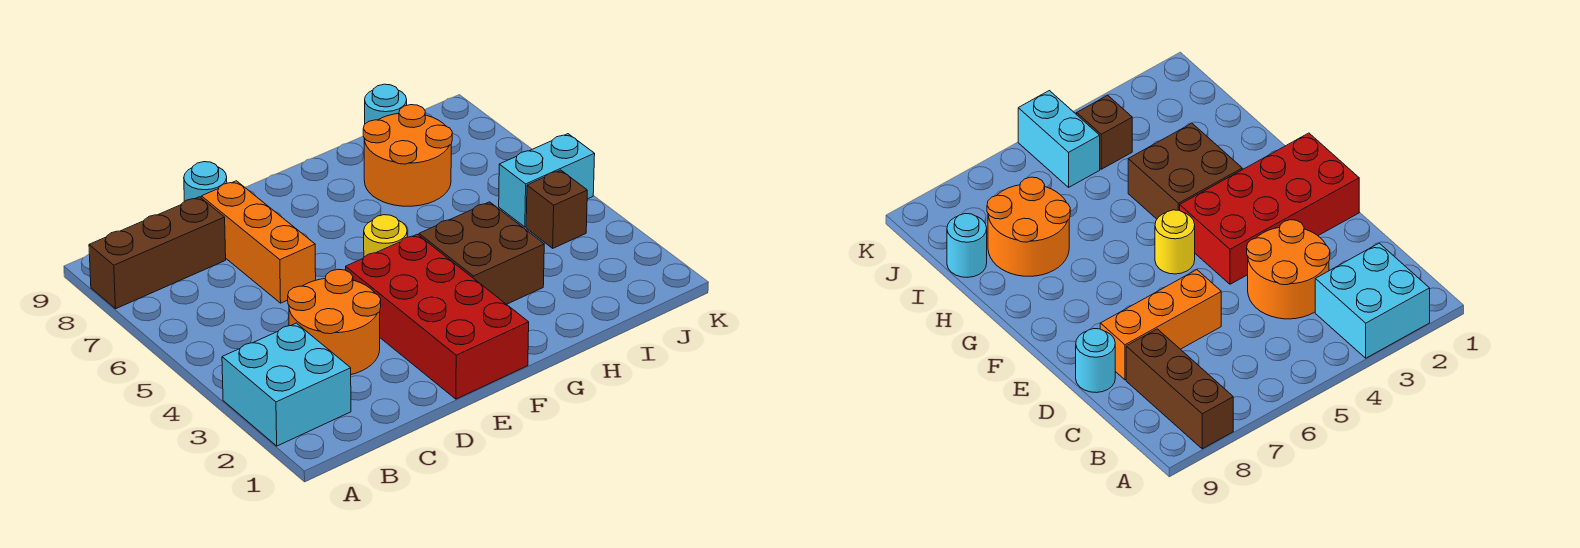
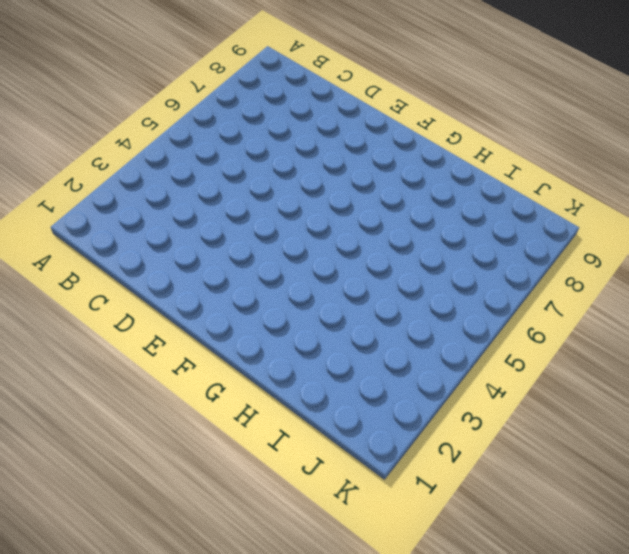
none -> cyan 2x2 brick [222,323,351,446]
none -> brown 1x3 brick [89,197,226,309]
none -> orange 2x2 round brick [288,269,381,374]

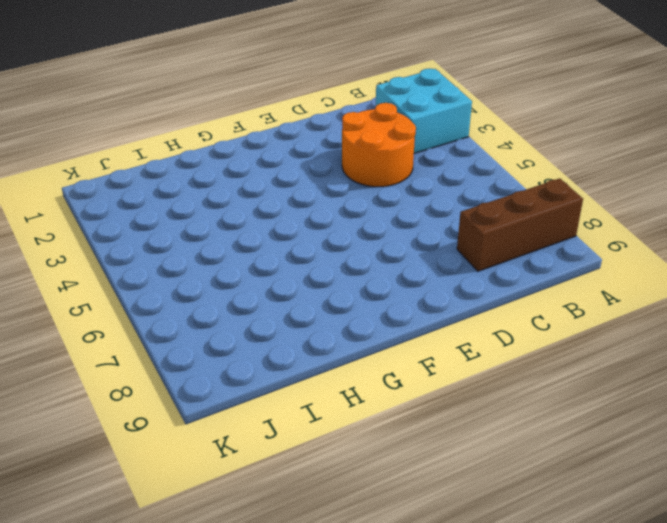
none -> orange 1x3 brick [201,181,316,303]
none -> cyan 1x1 round brick [184,162,227,202]
none -> red 2x4 brick [346,234,529,399]

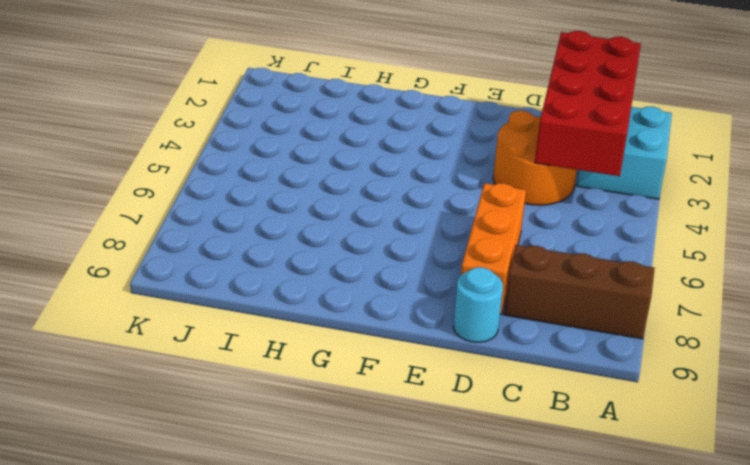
red 2x4 brick [535,31,641,176] -> red 2x4 brick moved to [346,234,529,399]
none -> yellow 1x1 round brick [364,215,407,257]
none -> brown 2x2 brick [419,202,544,304]
none -> orange 2x2 round brick [363,105,452,206]

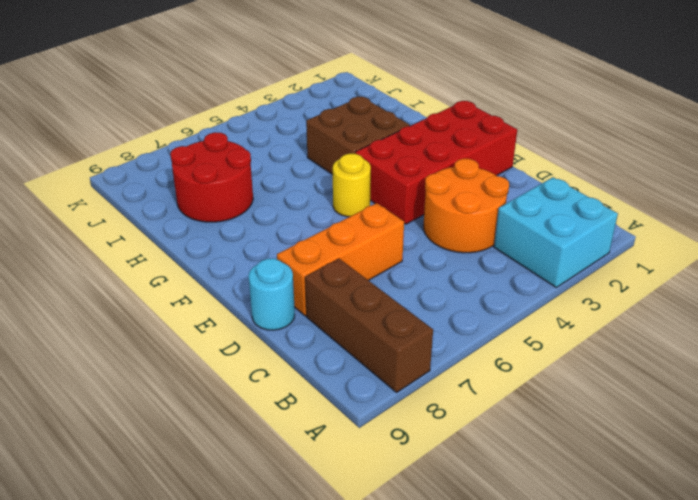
red 2x2 round brick [170,132,253,222] -> orange 2x2 round brick [363,105,452,206]
none -> cyan 1x1 round brick [365,84,407,124]
none -> brown 1x1 brick [526,170,587,248]
none -> cyan 1x2 brick [499,134,595,227]

